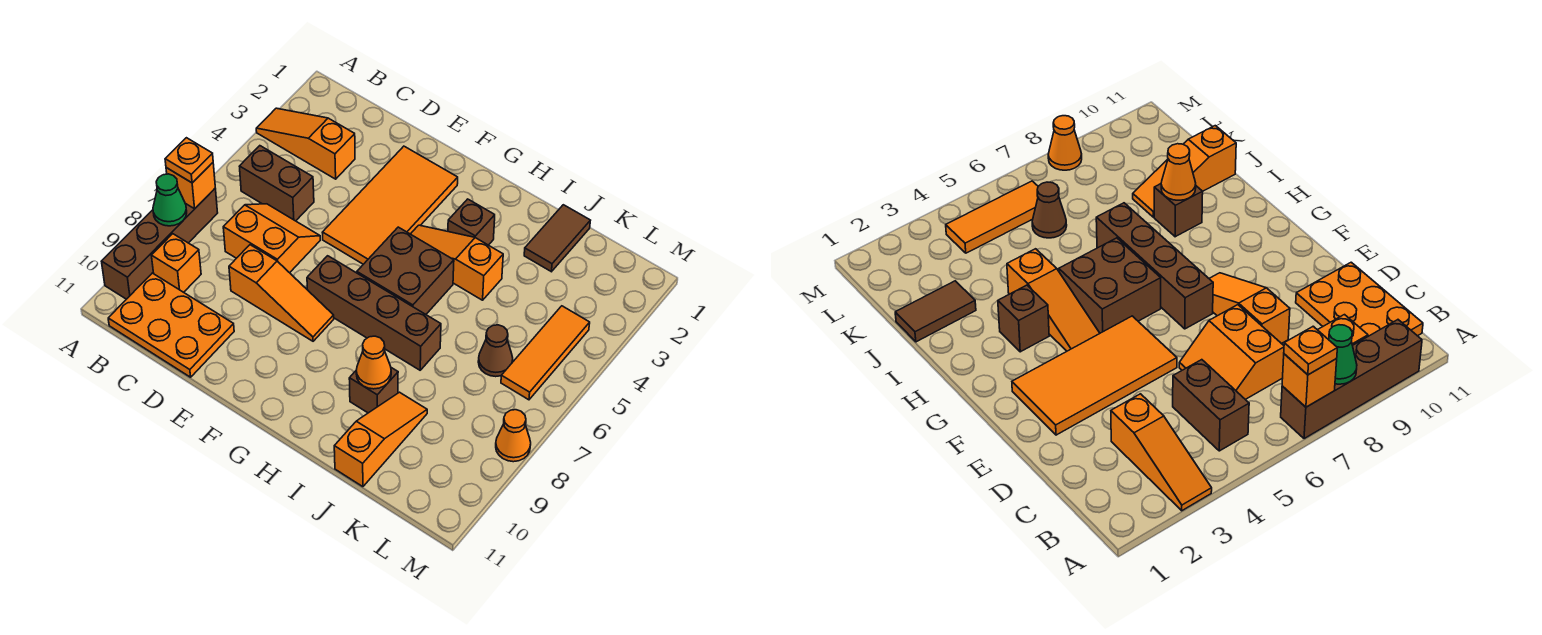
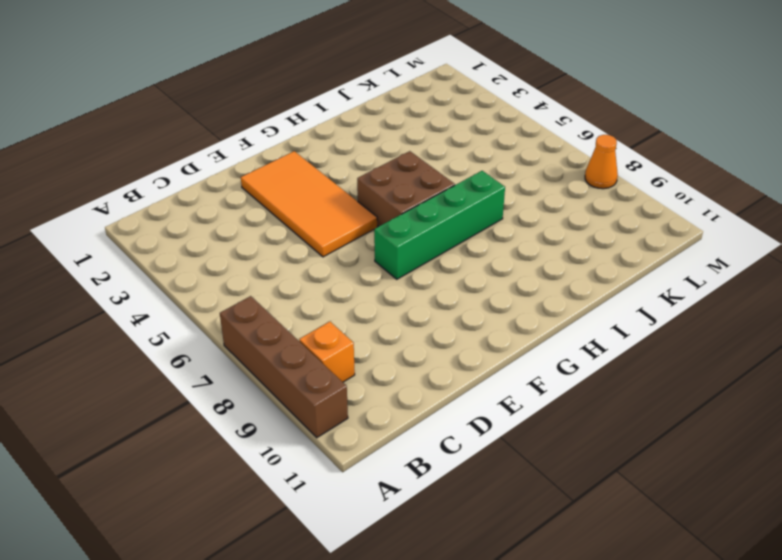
green 1x4 brick [374,171,505,279] -> brown 1x4 brick [307,256,441,370]
none -> orange 1x3 slope [256,108,355,179]
none -> brown 1x2 brick [239,146,314,221]
none -> orange 2x3 plate [108,273,234,377]

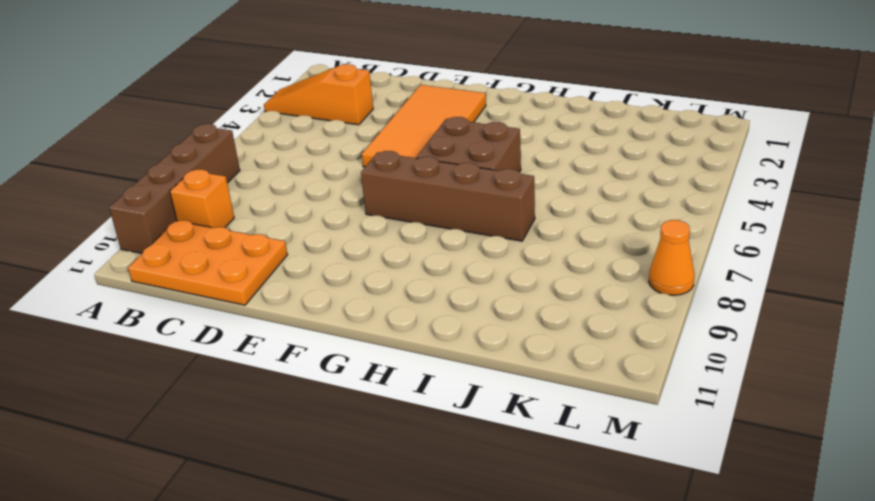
none -> brown 1x2 brick [239,146,314,221]
none -> orange 2x2 slope [223,204,320,273]
none -> orange 1x3 slope [229,245,334,341]

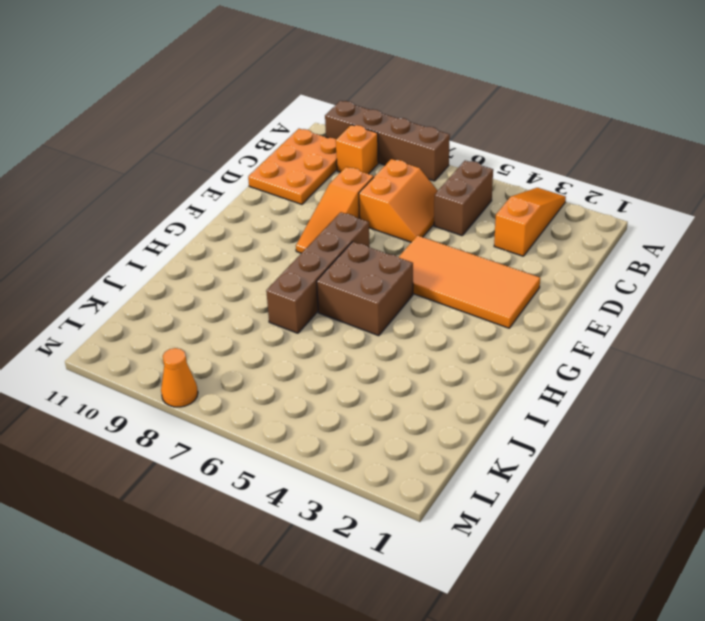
none -> orange 1x3 slope [411,225,503,300]
none -> brown 1x1 brick [448,199,495,245]
none -> brown 1x1 brick [349,368,398,413]

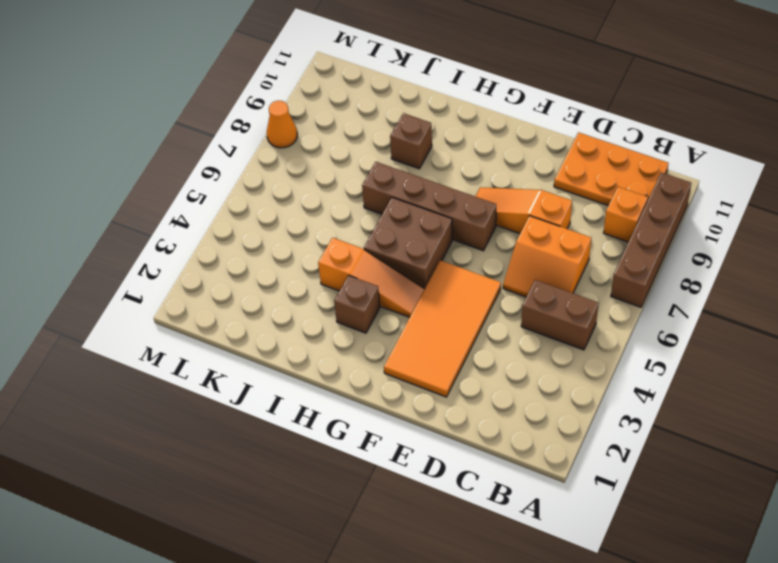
none -> orange 1x3 slope [256,108,355,179]
none -> brown 1x2 tile [524,205,590,272]
none -> orange 1x3 slope [334,392,427,487]

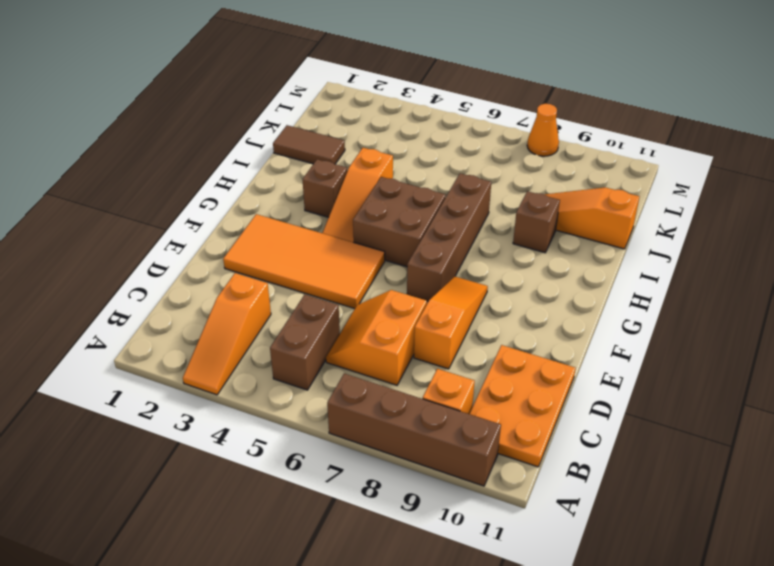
none -> brown 1x1 cone [478,325,513,377]
none -> orange 1x3 tile [501,306,590,400]
none -> orange 1x1 brick [166,163,215,209]

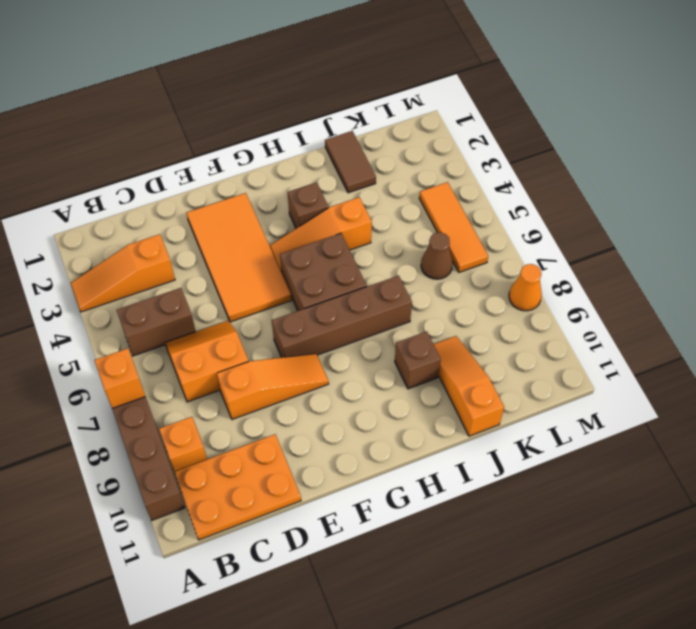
none -> green 1x1 cone [153,174,187,226]
none -> orange 1x1 cone [356,336,391,389]
none -> orange 1x1 plate [165,138,213,183]

